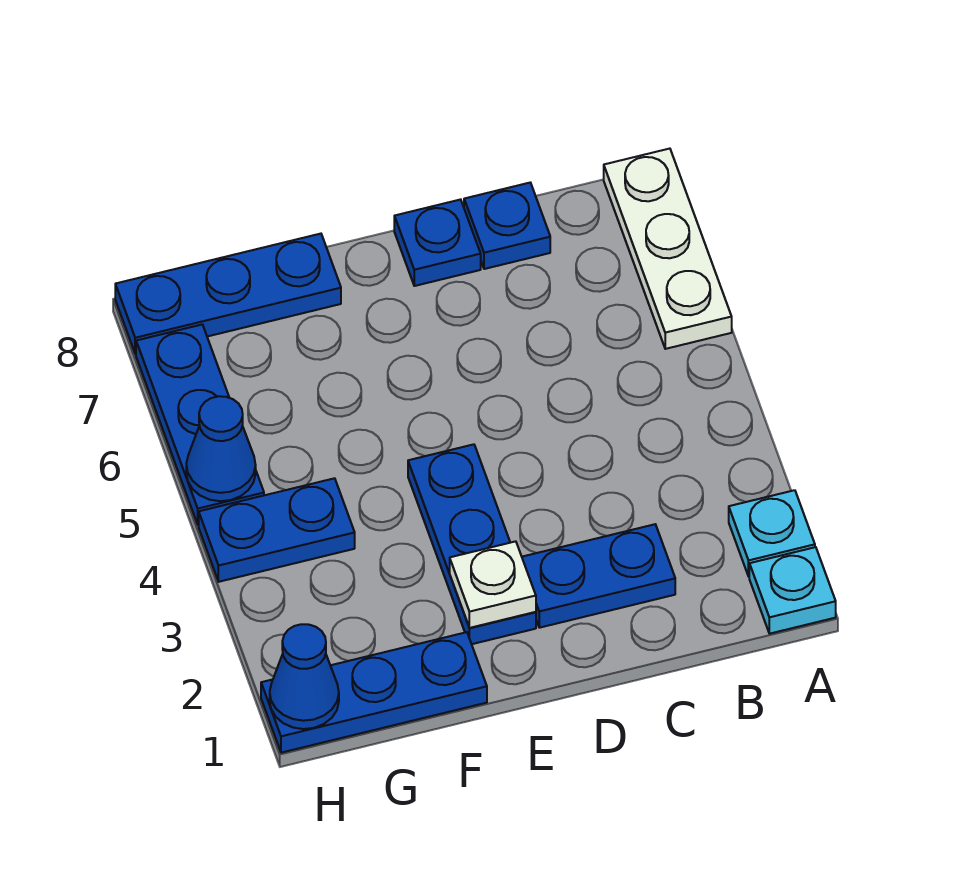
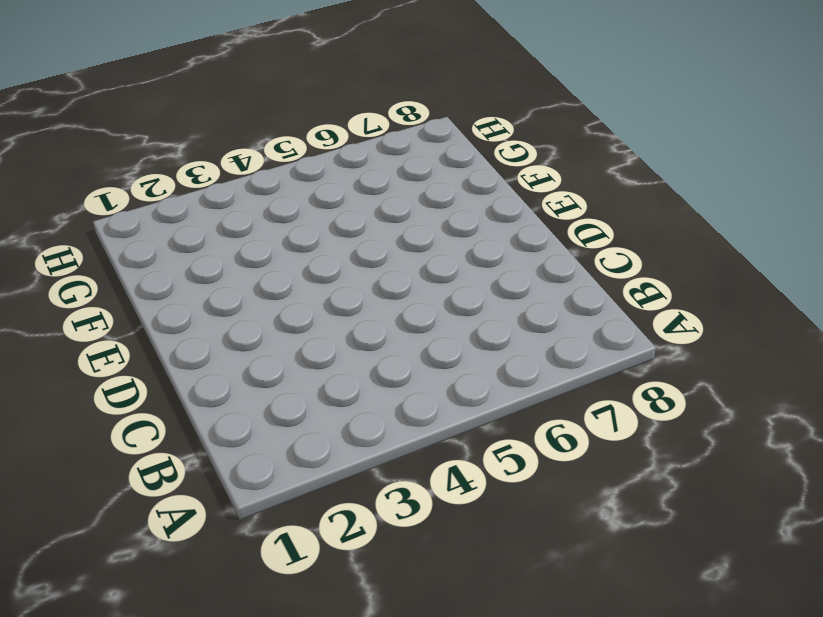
none -> cyan 1x1 plate [749,547,836,634]
none -> cyan 1x1 plate [729,490,815,576]
none -> white 1x3 plate [604,149,732,349]

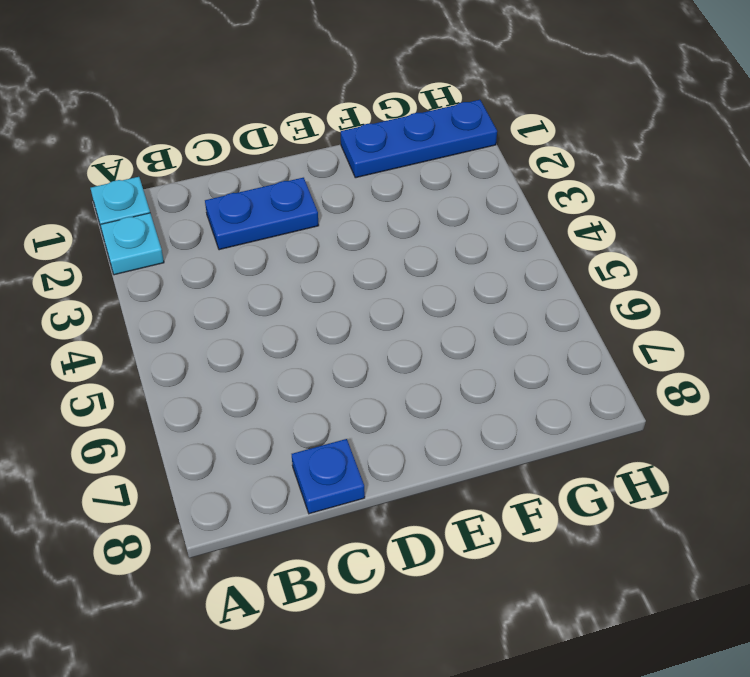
none -> white 1x3 plate [604,149,732,349]
none -> blue 1x1 plate [394,199,481,286]
none -> blue 1x3 plate [408,444,536,644]

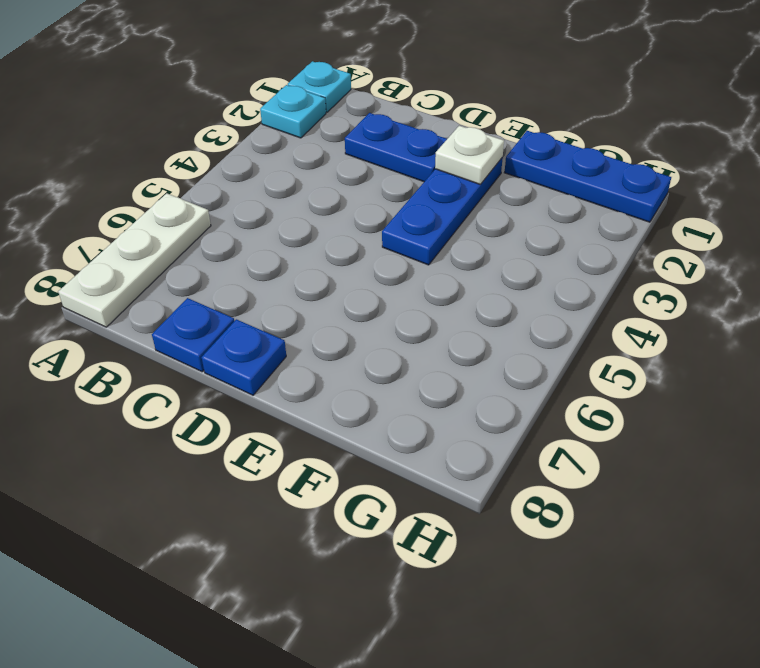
none -> blue 1x3 plate [115,234,341,354]
none -> blue 1x2 plate [199,478,355,582]
none -> blue 1x3 plate [136,325,264,525]

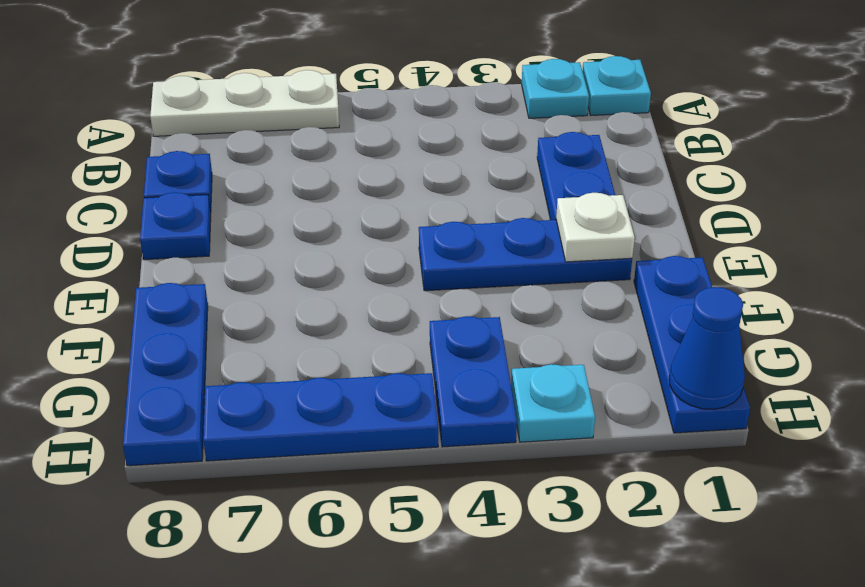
cyan 1x1 plate [511,364,595,442] -> none
none -> blue 1x1 cone [186,396,256,501]

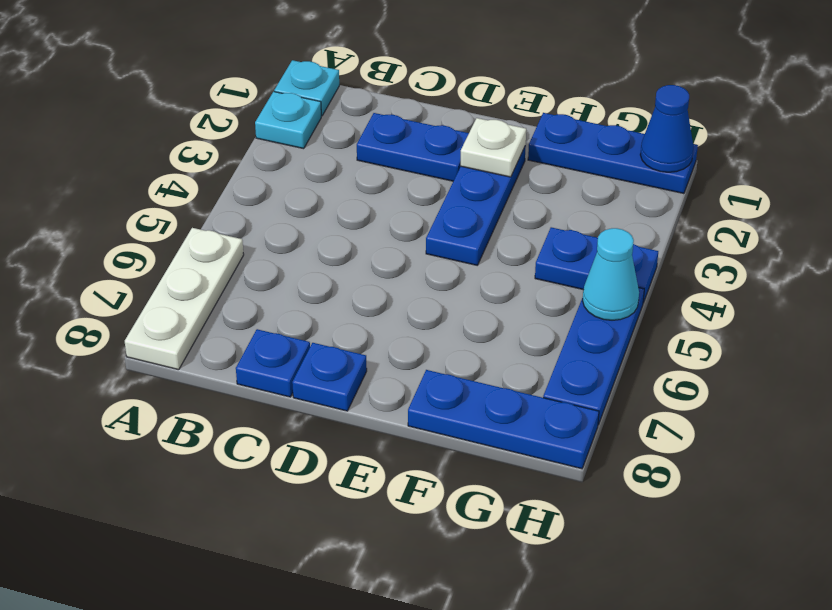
cyan 1x1 cone [583,228,639,320] -> blue 1x1 cone [186,396,256,501]

